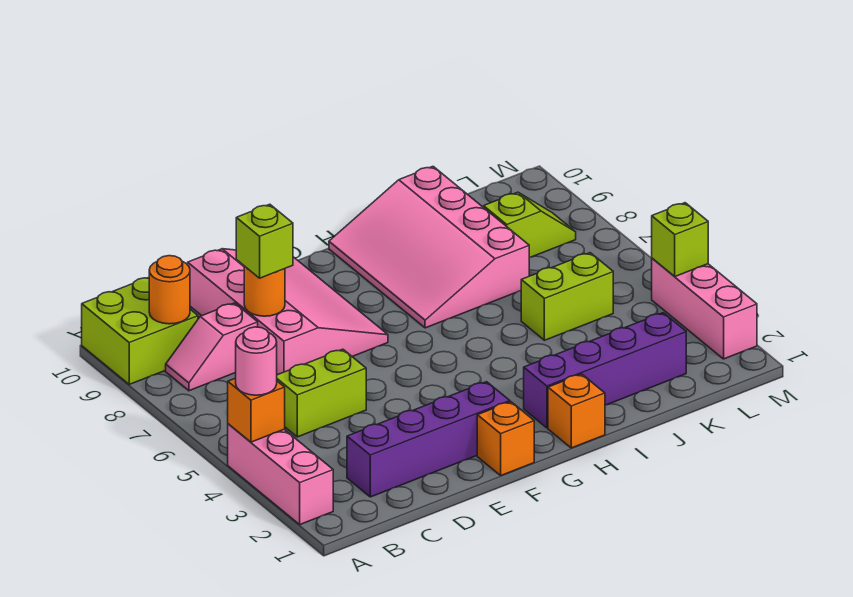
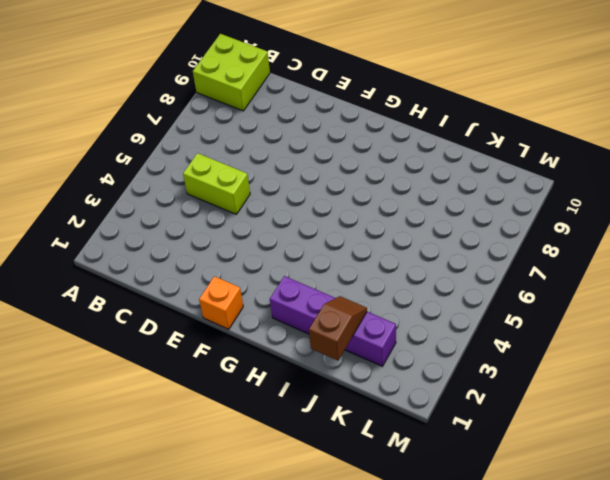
brown 1x2 slope [309,296,367,360] -> none
none -> pink 1x3 brick [228,424,333,524]
none -> pink 1x2 slope [166,303,258,391]
none -> purple 1x4 brick [347,382,510,497]

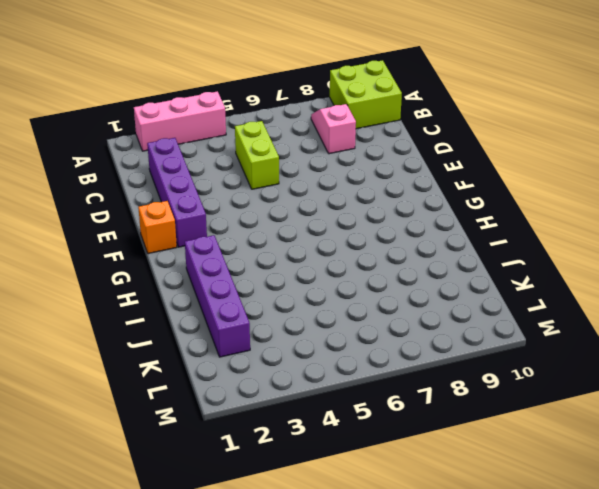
none -> pink 3x4 slope [188,249,388,375]
none -> orange 1x1 brick [548,374,605,448]
none -> pink 3x4 slope [329,167,529,328]

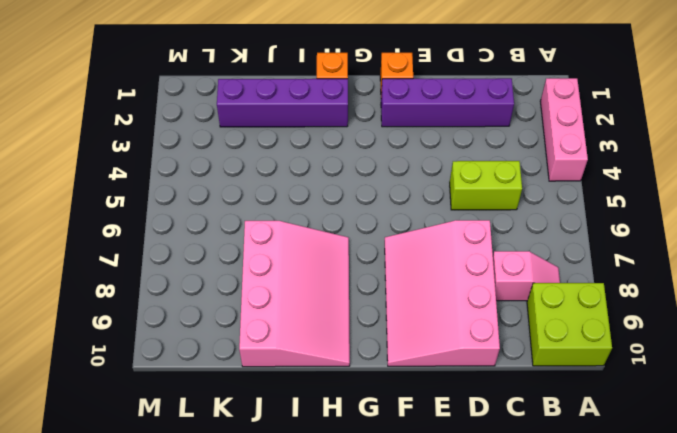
none -> lime 1x2 brick [521,253,613,340]
none -> lime 1x2 slope [484,192,576,257]
none -> pink 1x3 brick [652,258,757,359]

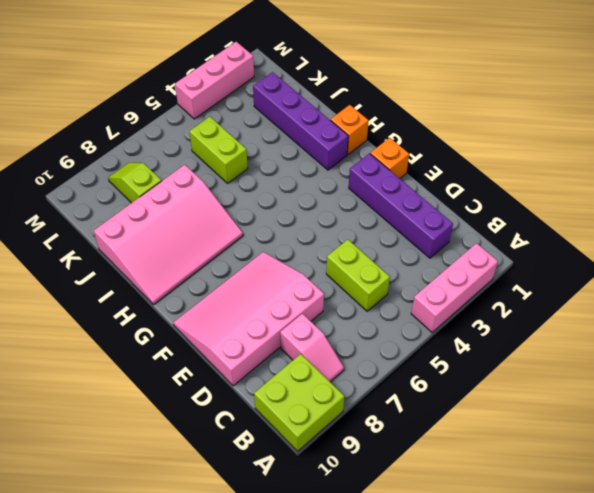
none -> orange 1x1 brick [228,378,285,442]
none -> orange 1x1 round brick [149,256,190,324]
none -> orange 1x1 round brick [244,266,285,316]

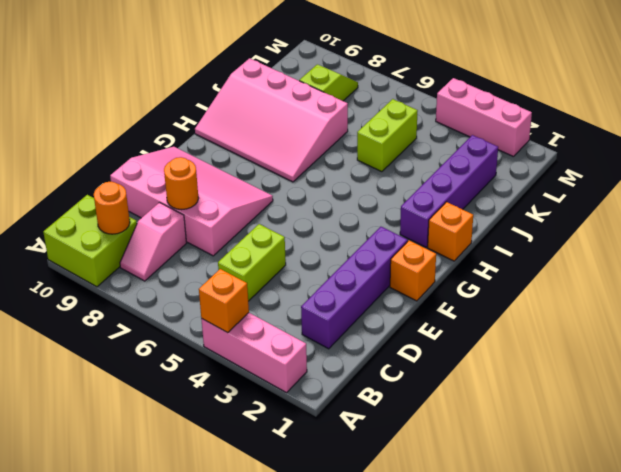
none -> lime 1x1 brick [652,203,708,276]
none -> pink 1x1 round brick [236,327,277,395]
none -> lime 1x1 brick [236,204,293,278]

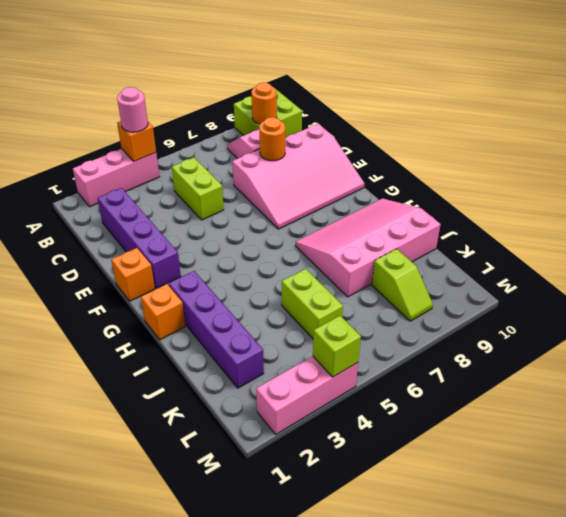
none -> lime 1x1 brick [236,204,293,278]

